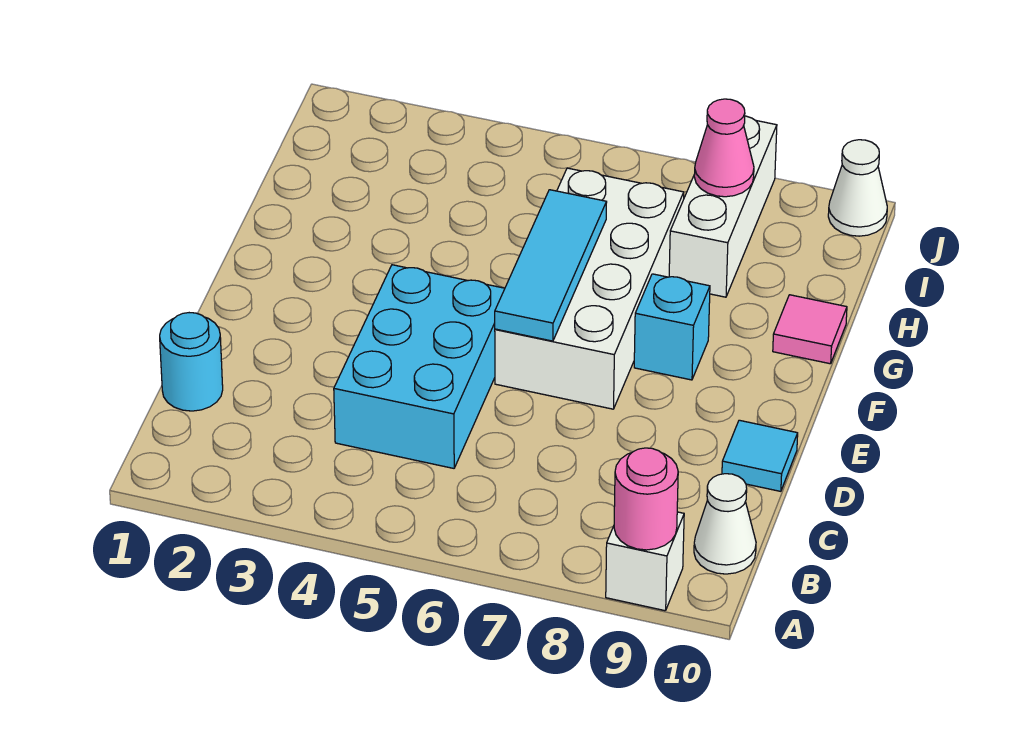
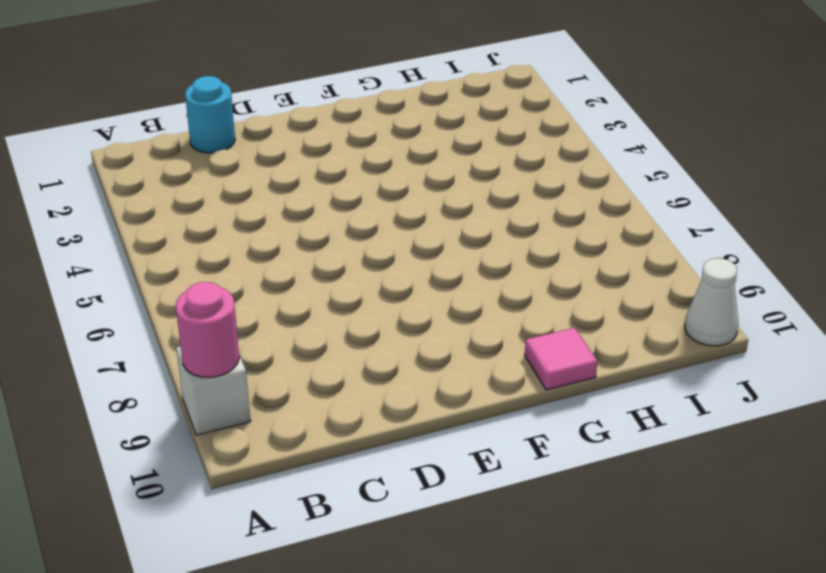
none -> white 1x1 cone [694,474,756,574]
none -> cyan 2x3 brick [334,265,505,468]
none -> cyan 1x1 tile [722,420,798,491]

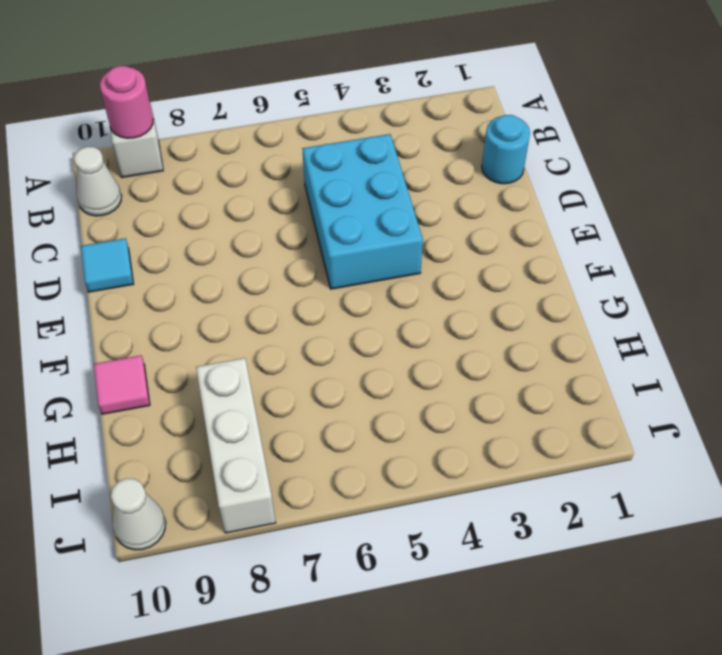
none -> white 2x4 brick [495,168,684,409]
none -> cyan 1x1 brick [634,274,710,380]
none -> cyan 1x3 tile [495,190,607,341]

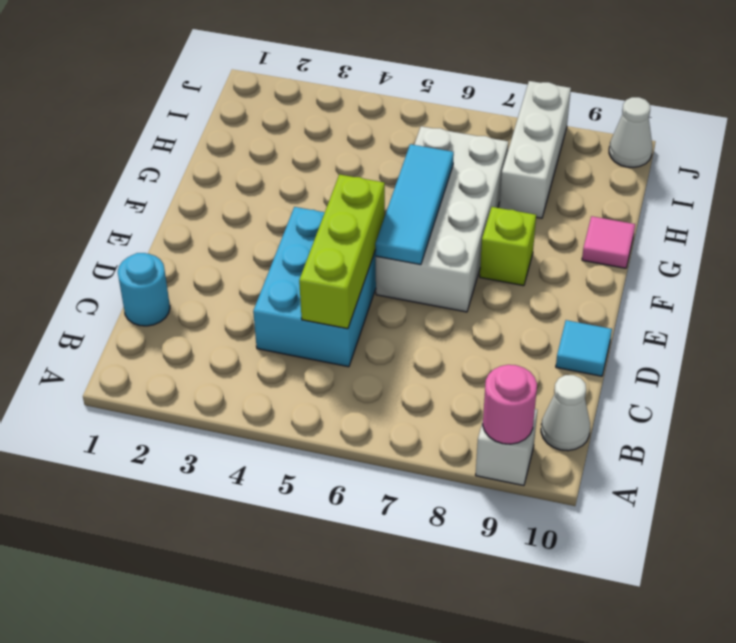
lime 1x3 brick [299,174,385,329] -> none
lime 1x1 brick [480,207,536,286] -> cyan 1x1 brick [634,274,710,380]
none -> pink 1x1 cone [694,99,754,197]

